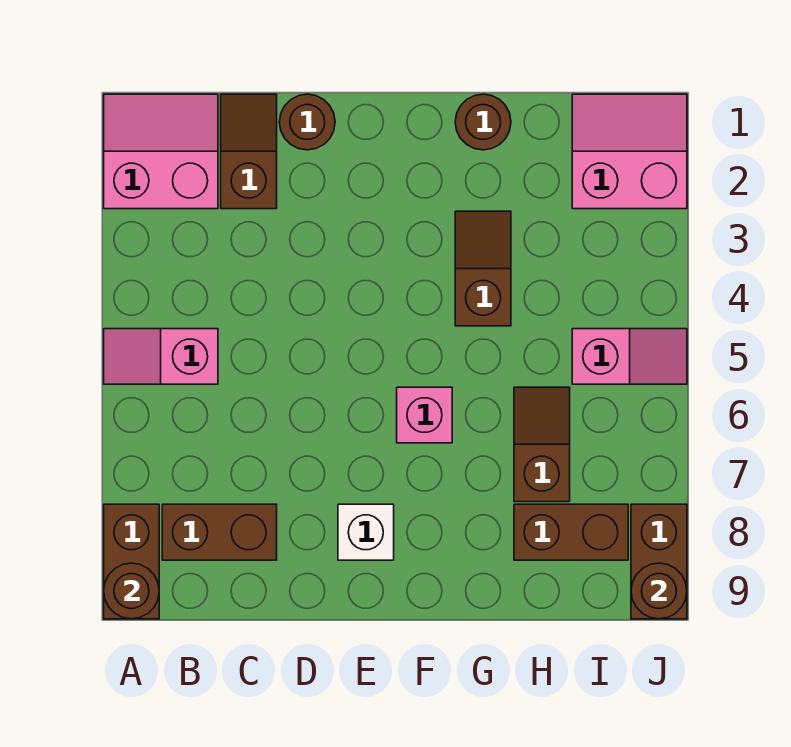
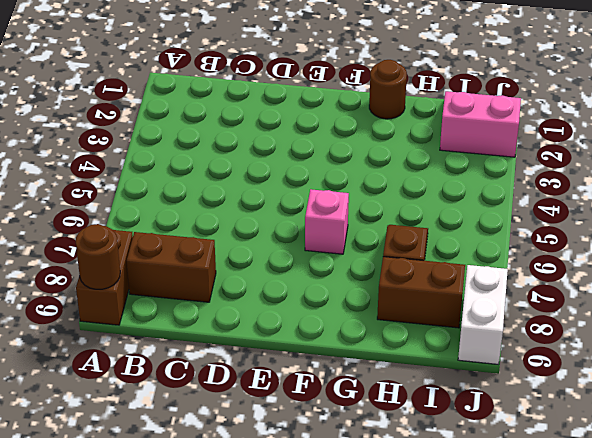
white 1x2 brick [458,265,508,365] -> brown 1x2 brick [631,504,687,619]
none -> pink 2x2 slope [104,94,218,209]
none -> pink 1x2 slope [104,329,218,384]
none -> brown 1x2 slope [221,94,277,209]

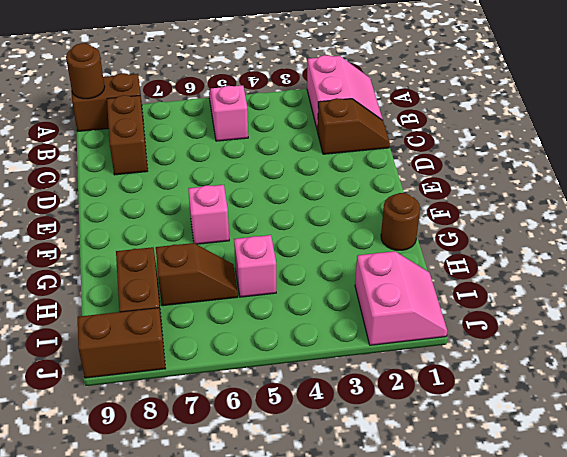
pink 1x1 brick [234,235,276,297] -> none
none -> brown 1x1 round brick [279,94,335,150]
none -> white 1x1 brick [338,504,394,560]
none -> brown 1x2 slope [455,211,511,326]

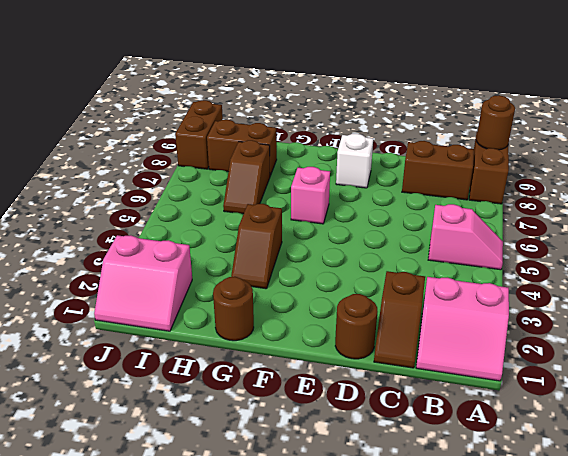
none -> pink 1x2 slope [572,329,687,384]
none -> brown 1x1 round brick [631,563,687,619]

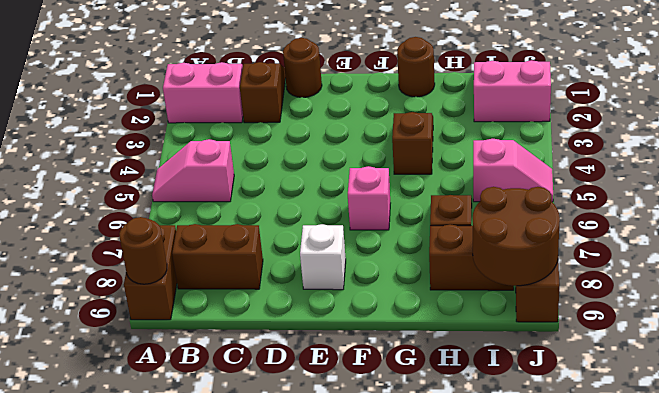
brown 2x2 round brick [473,187,560,286] -> brown 1x1 round brick [631,563,687,619]

